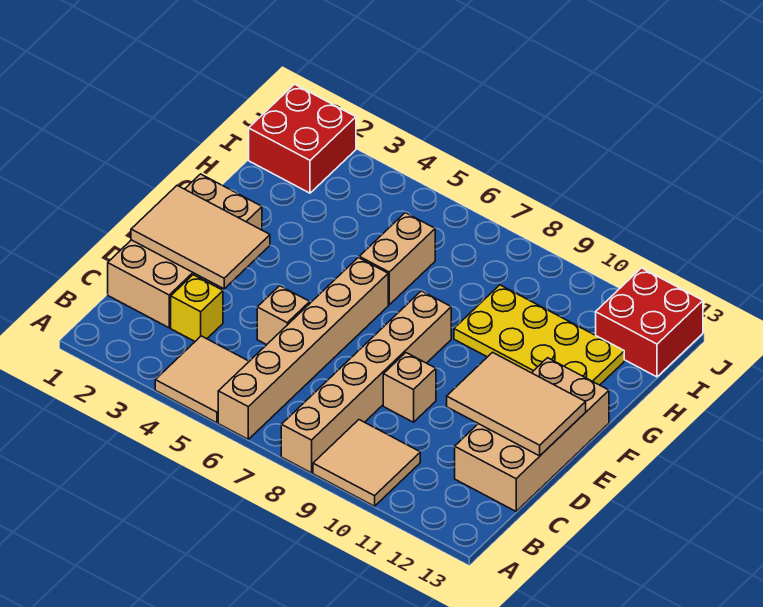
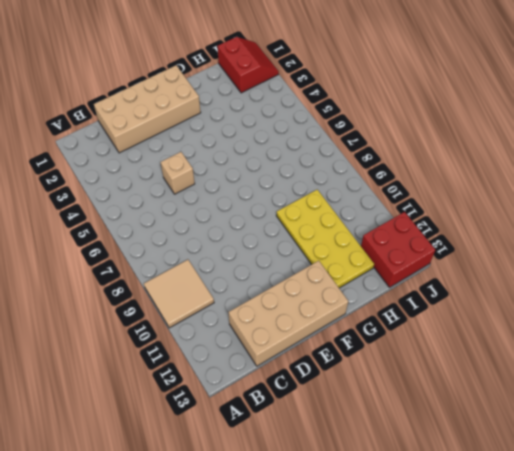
red 2x2 slope [217,37,279,93] -> red 2x2 brick [249,84,356,193]
none -> tan 2x2 tile [155,336,249,423]
none -> tan 1x6 brick [218,258,388,439]
none -> tan 1x6 brick [281,291,451,473]

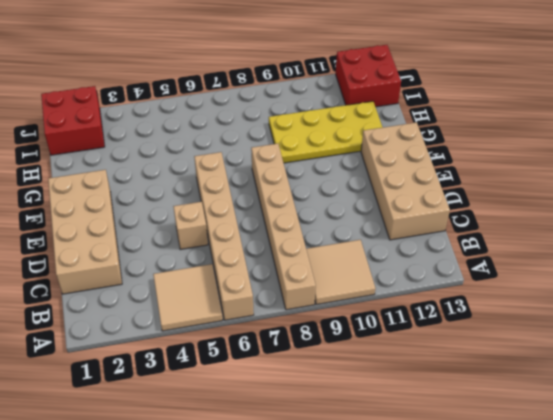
none -> yellow 1x1 brick [171,275,223,341]
none -> tan 1x1 brick [383,353,436,422]
none -> tan 1x2 brick [359,213,435,305]

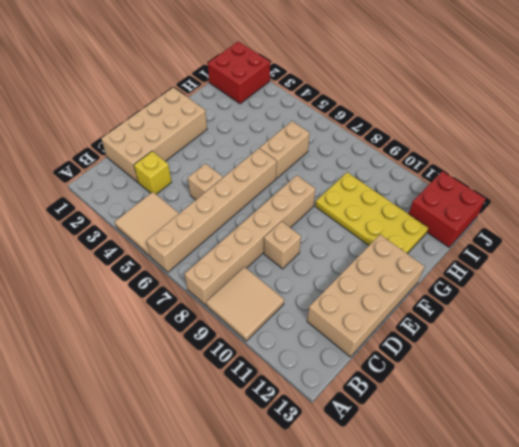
none -> tan 2x3 tile [131,186,270,289]
none -> tan 2x3 tile [447,352,586,456]

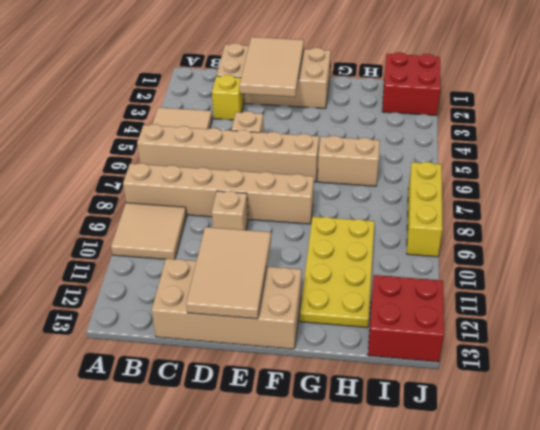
yellow 1x3 brick [407,162,443,257] -> none

